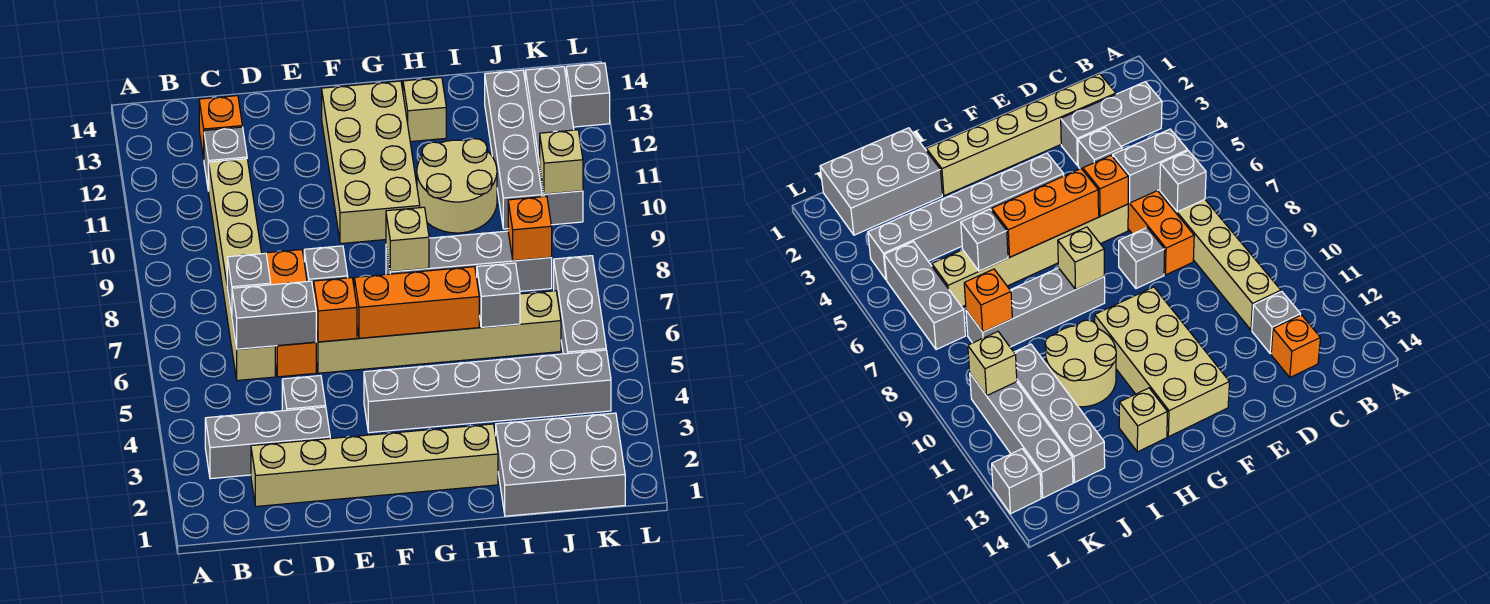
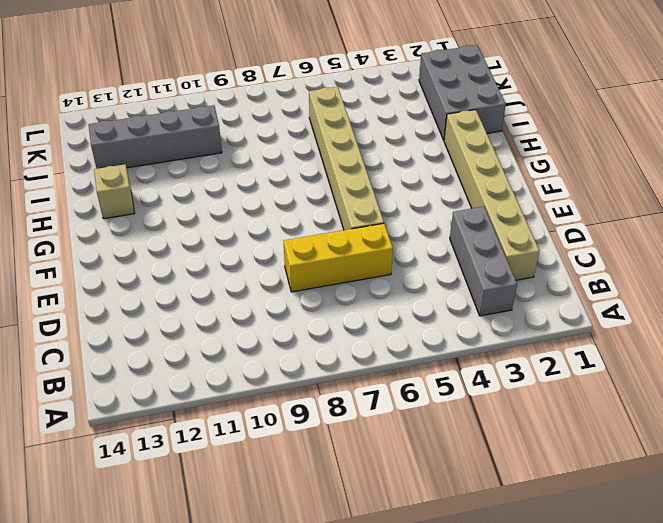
yellow 1x3 brick [284,223,393,292] -> orange 1x3 brick [266,250,316,377]
none -> tan 1x6 brick [209,159,275,380]
none -> grey 1x1 brick [204,127,247,191]
none -> orange 1x1 brick [199,96,242,159]

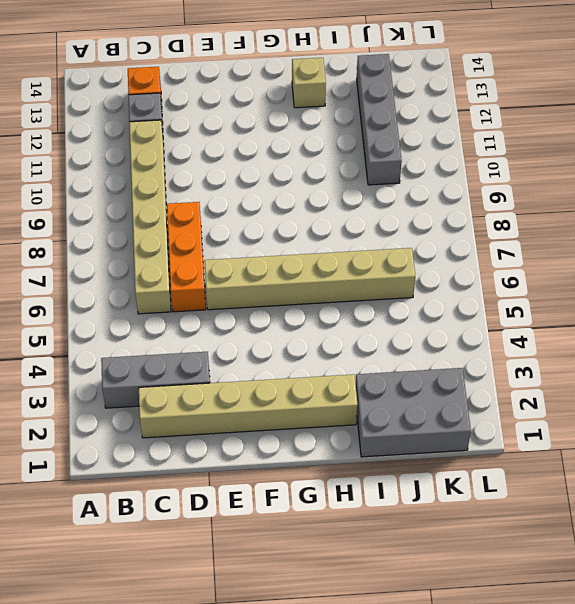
none -> grey 1x1 brick [282,376,326,411]
none -> grey 1x1 brick [304,246,348,293]
none -> grey 1x6 brick [364,350,611,433]

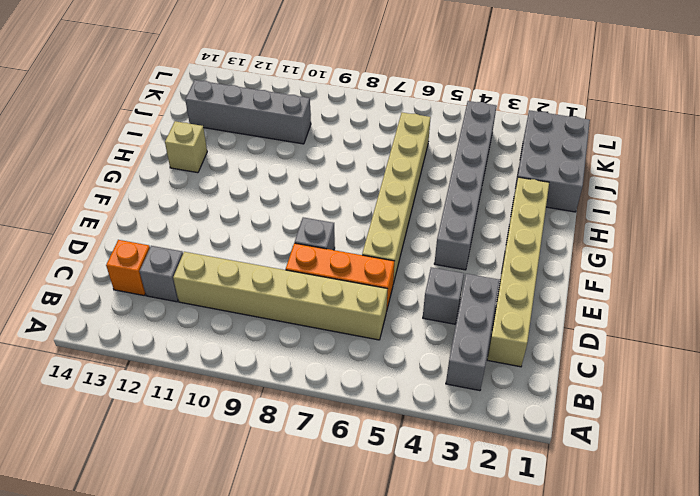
none -> tan 2x4 brick [322,81,420,244]
none -> grey 1x4 brick [386,231,552,291]
none -> tan 2x2 round brick [417,139,497,233]

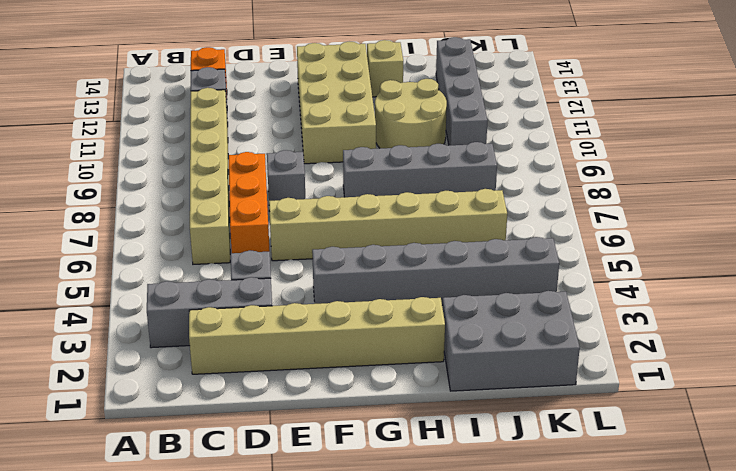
none -> grey 1x3 brick [554,256,606,354]
none -> grey 1x4 brick [525,67,583,225]
none -> grey 1x1 brick [566,63,610,127]

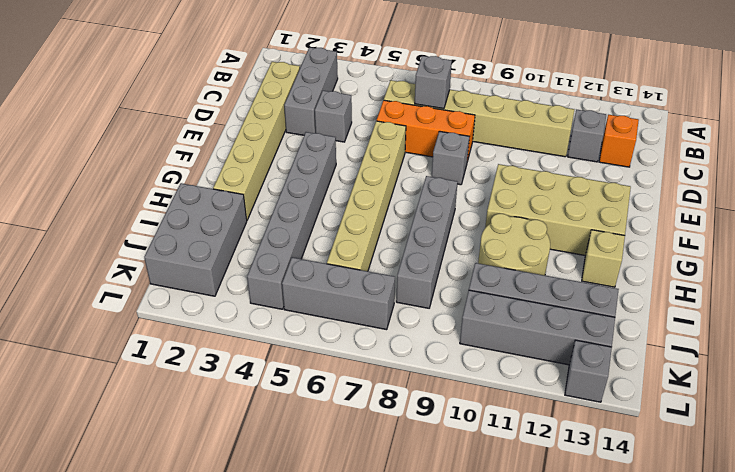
none -> grey 1x2 brick [232,281,316,349]
none -> orange 1x1 brick [314,278,357,342]
none -> orange 1x3 brick [354,267,479,338]

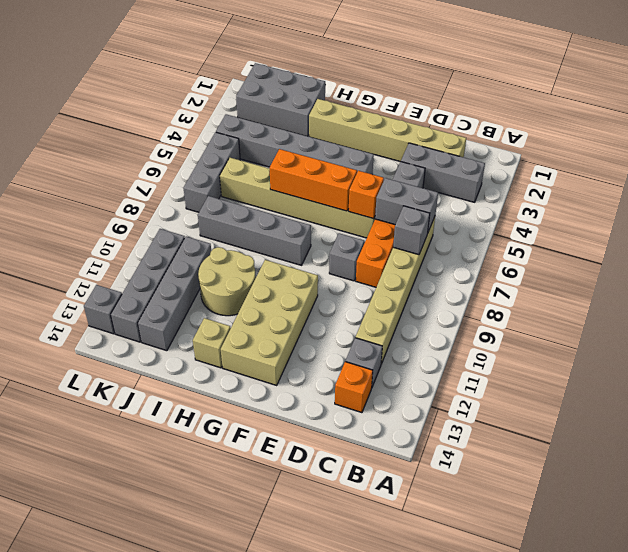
none -> tan 1x1 brick [386,207,429,272]
none -> grey 1x1 brick [477,263,520,327]
none -> orange 1x1 brick [508,196,552,261]

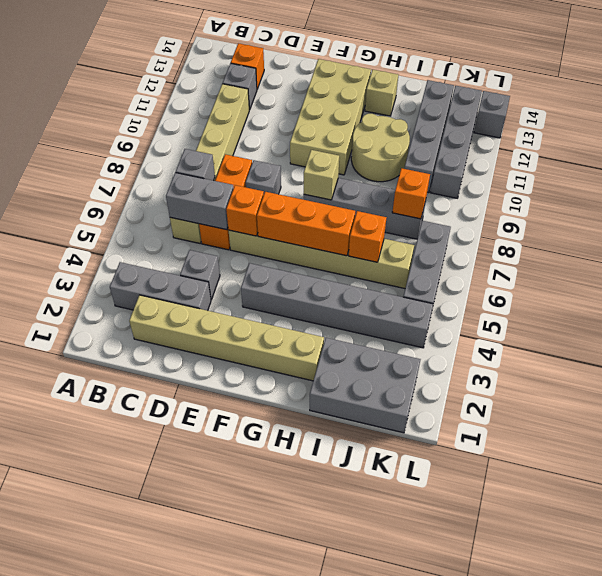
orange 1x1 brick [349,211,387,262] -> grey 1x1 brick [477,263,520,327]
none -> tan 1x1 brick [540,130,583,194]

